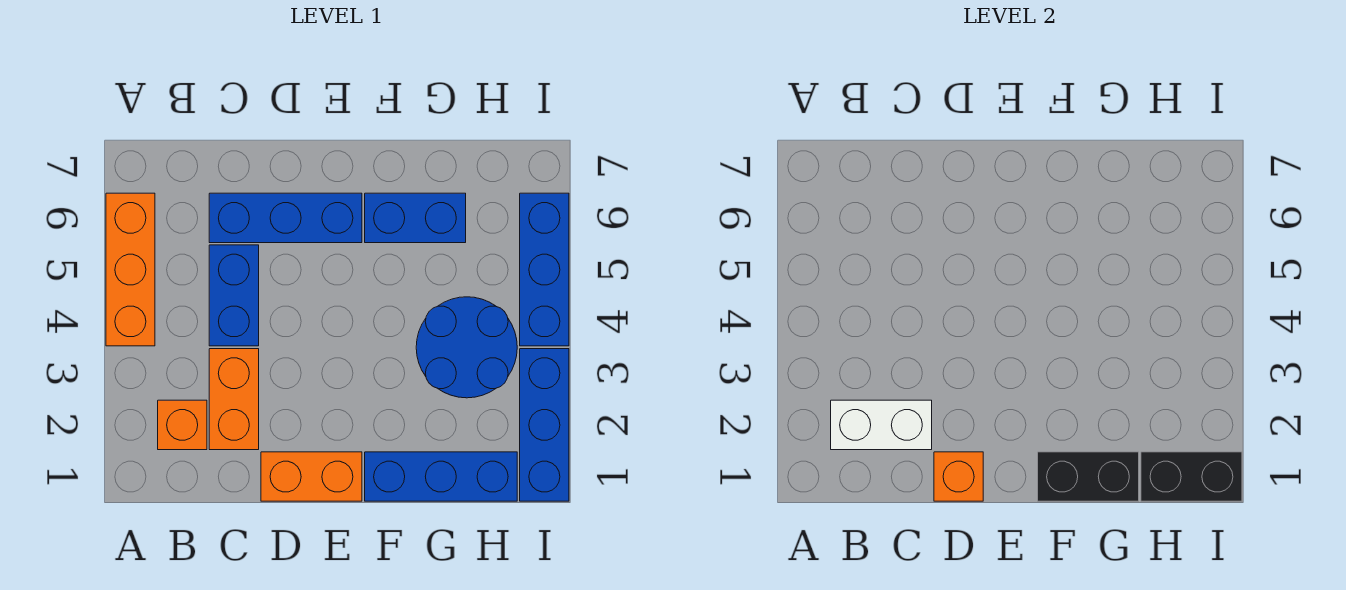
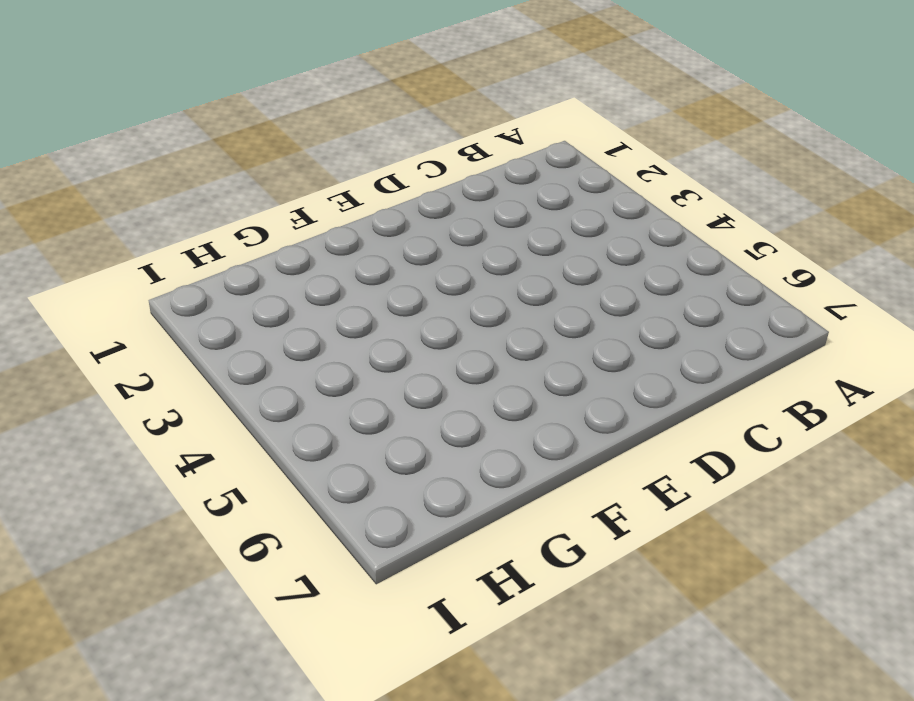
none -> orange 1x3 brick [106,193,155,346]
none -> orange 1x1 brick [158,400,207,450]
none -> orange 1x2 brick [209,349,259,450]

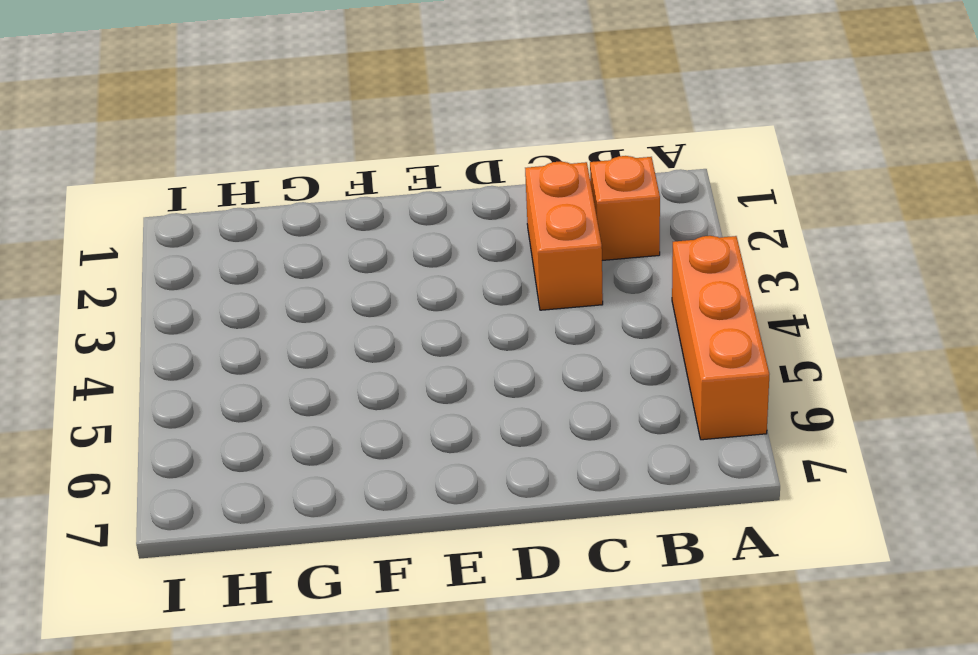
none -> blue 1x2 brick [209,245,259,346]
none -> blue 1x3 brick [209,193,362,243]
none -> orange 1x2 brick [261,452,362,501]

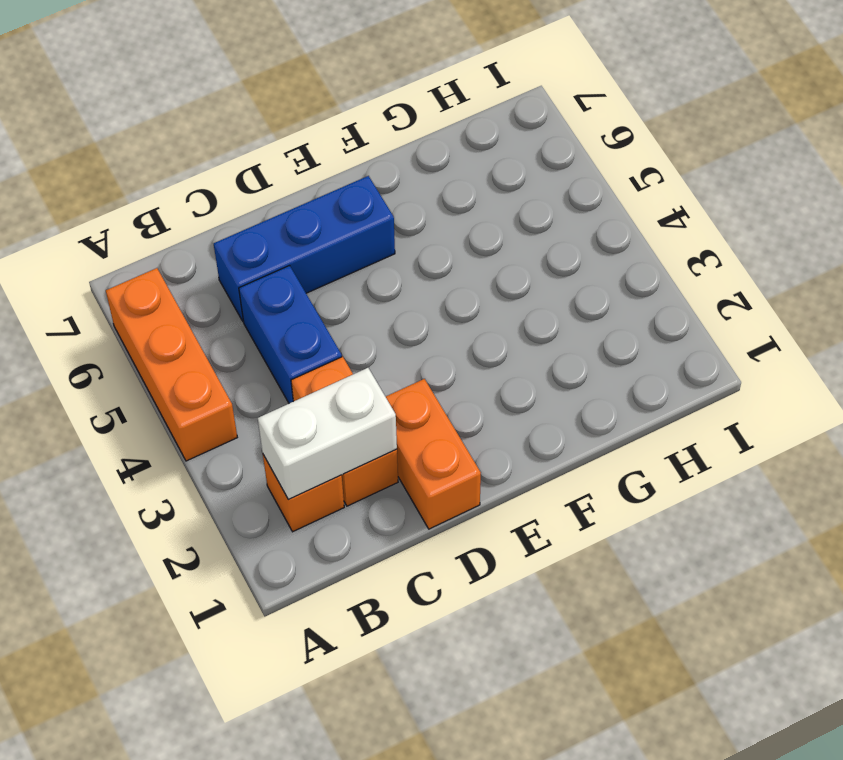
orange 1x2 brick [386,379,481,529] -> orange 1x2 brick turned to [261,452,362,501]
none -> blue 1x3 brick [365,452,517,501]
none -> blue 1x2 brick [365,193,466,243]
none -> blue 2x2 round brick [416,297,517,398]

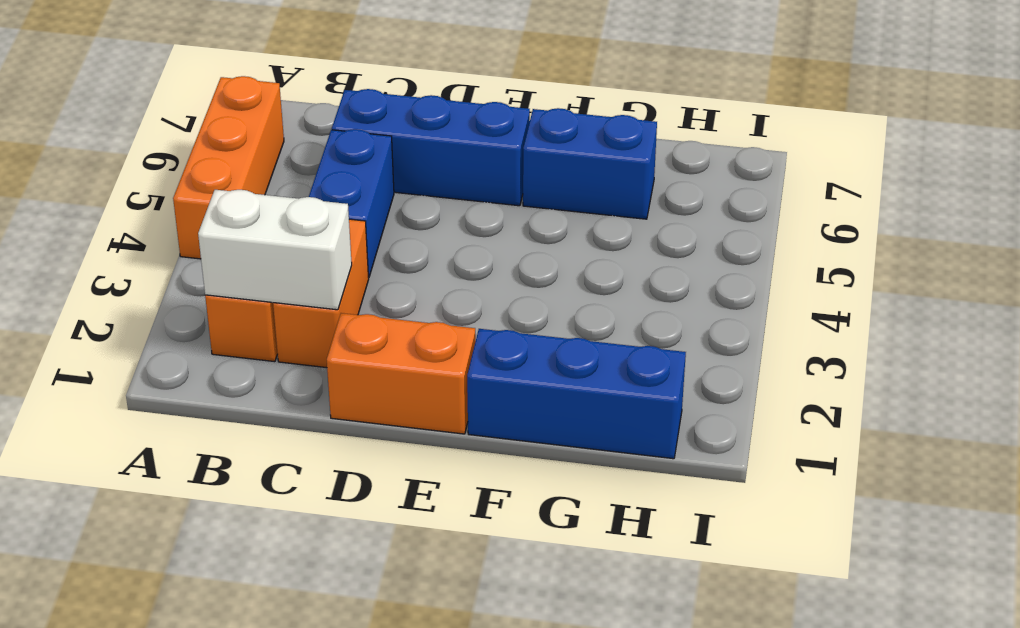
none -> blue 2x2 round brick [416,297,517,398]
none -> blue 1x3 brick [520,349,569,501]
none -> blue 1x3 brick [520,193,569,346]

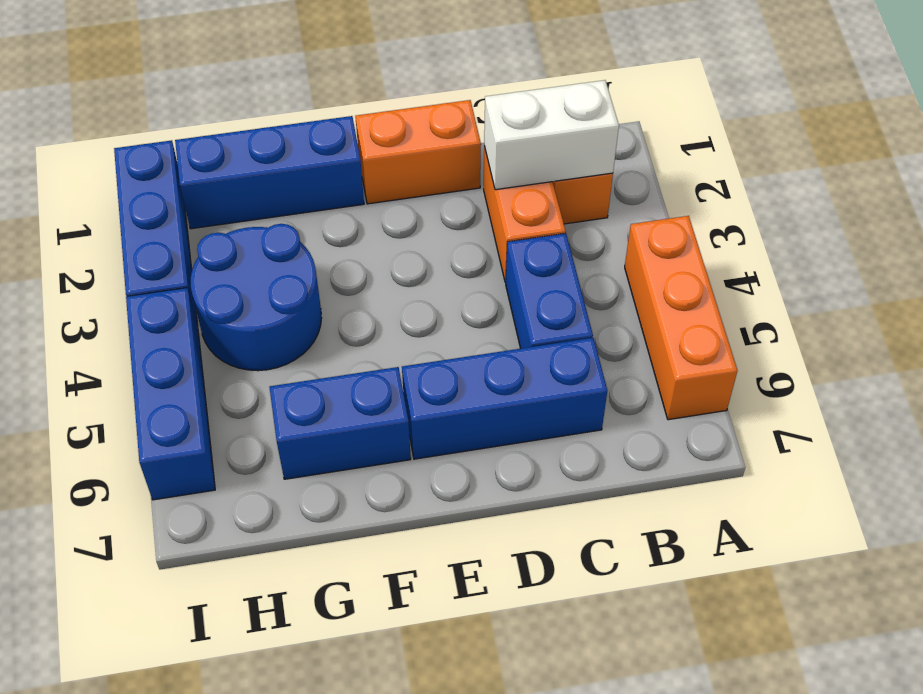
none -> orange 1x1 brick [934,452,983,501]
none -> black 1x2 brick [1038,452,1139,501]
none -> black 1x2 brick [1141,452,1242,501]

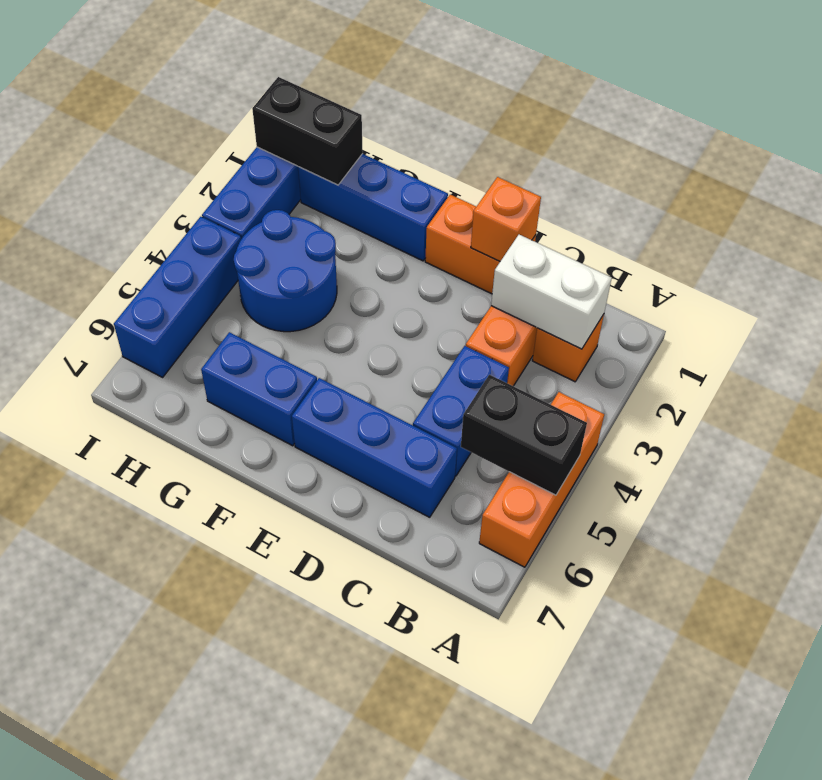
black 1x2 brick [461,375,587,495] -> black 1x2 brick moved to [1038,452,1139,501]

